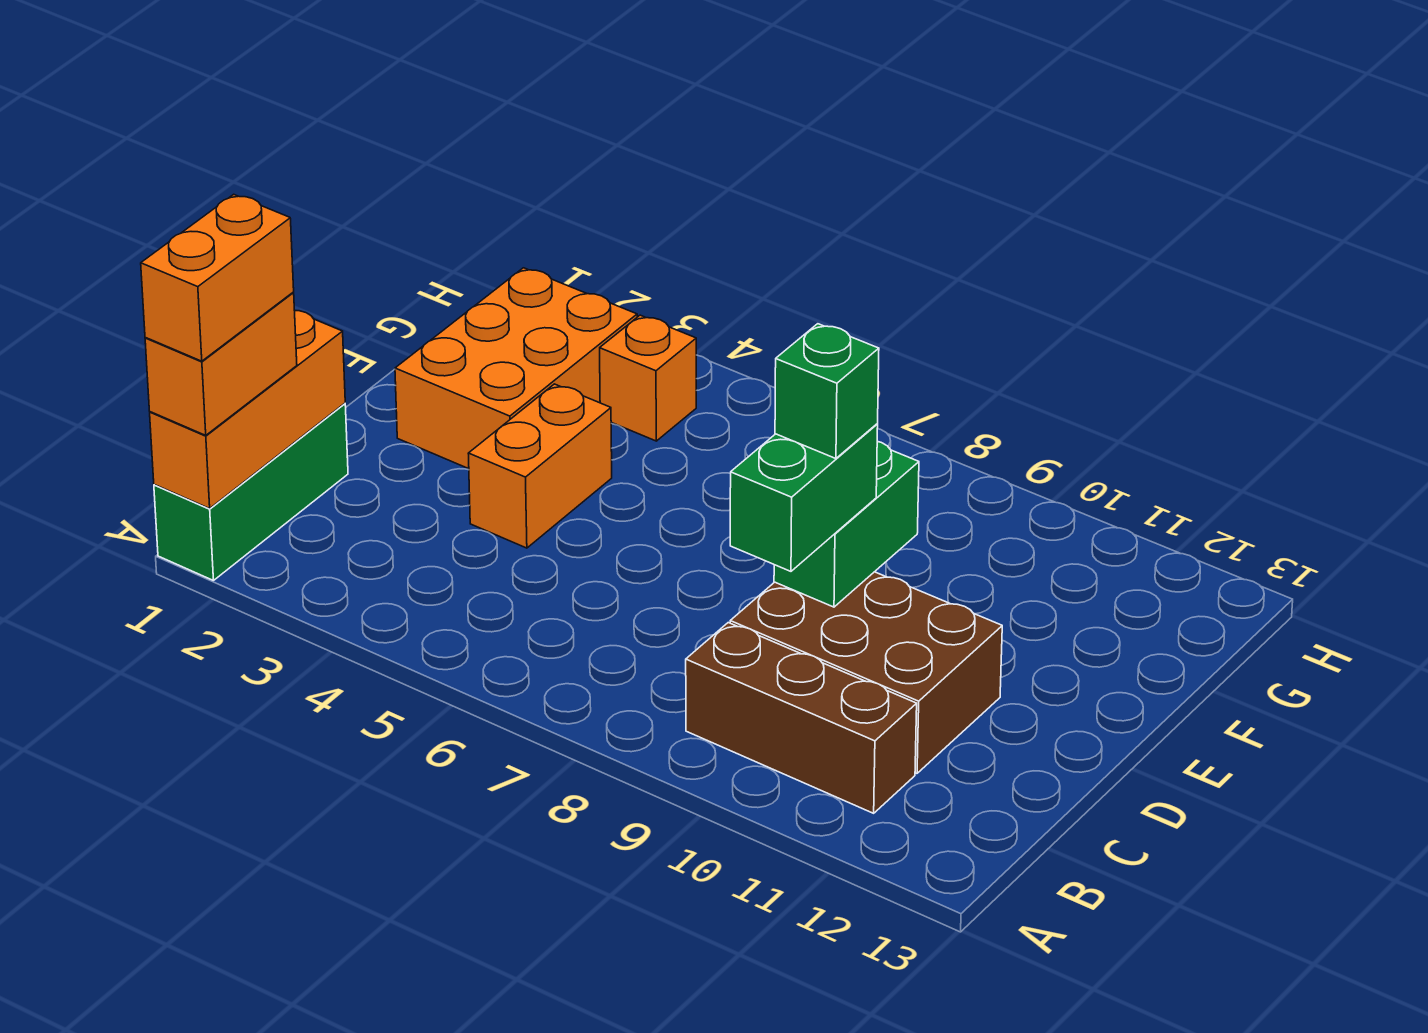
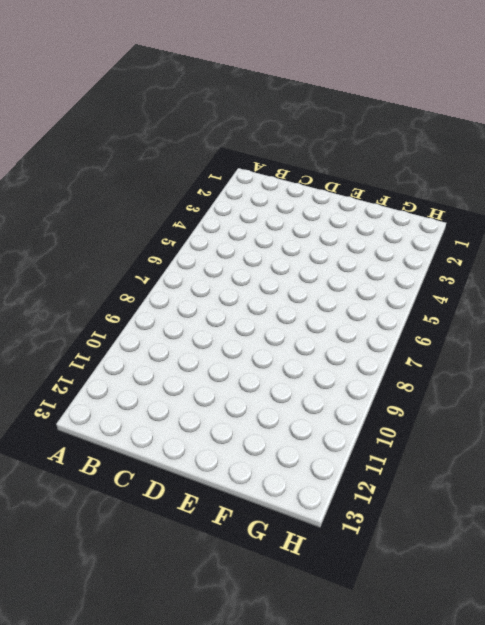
none -> green 1x3 brick [154,403,348,581]
none -> brown 1x3 brick [686,623,917,813]
none -> brown 2x3 brick [730,572,1002,773]

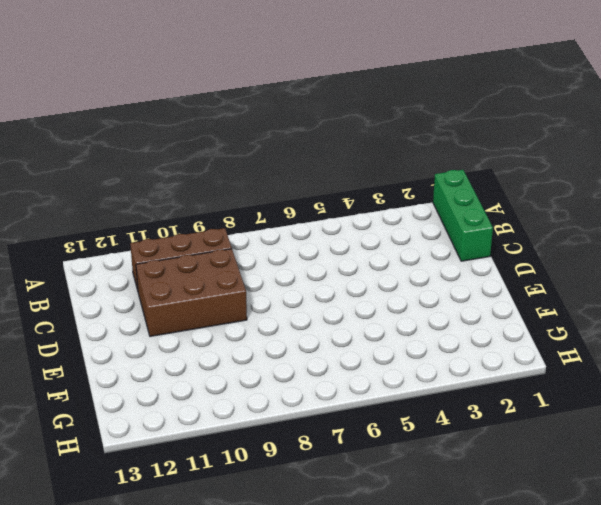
none -> orange 1x2 brick [468,384,612,548]
none -> orange 2x3 brick [395,268,637,469]
none -> orange 1x1 brick [600,315,696,441]

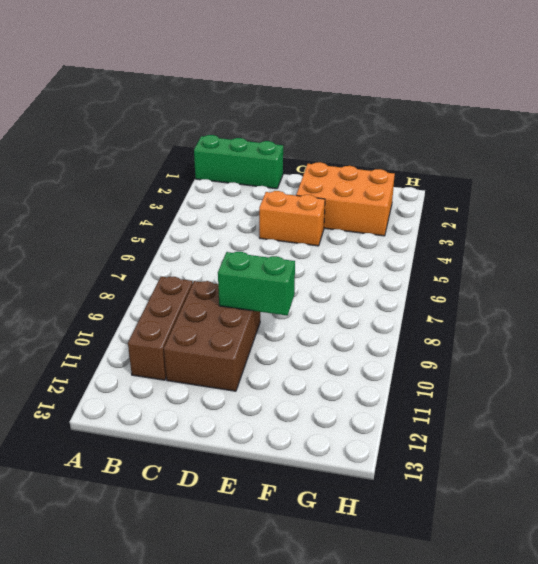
none -> orange 1x1 brick [600,315,696,441]
none -> orange 1x3 brick [150,311,345,508]
none -> orange 1x2 brick [145,293,297,435]

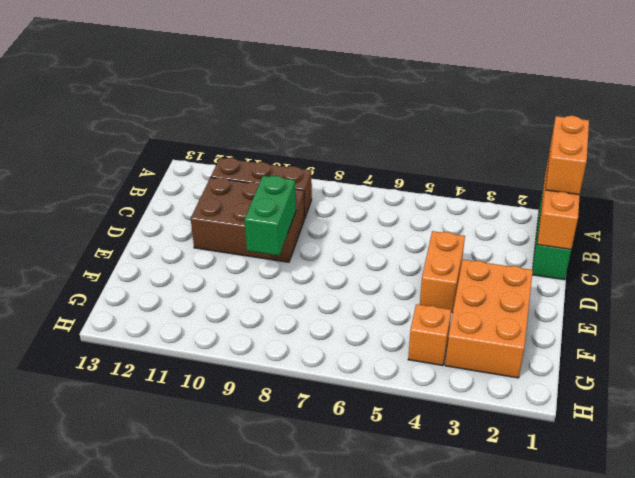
none -> green 1x2 brick [730,424,878,571]
none -> orange 1x2 brick [141,194,294,361]
none -> green 1x1 brick [775,324,879,459]

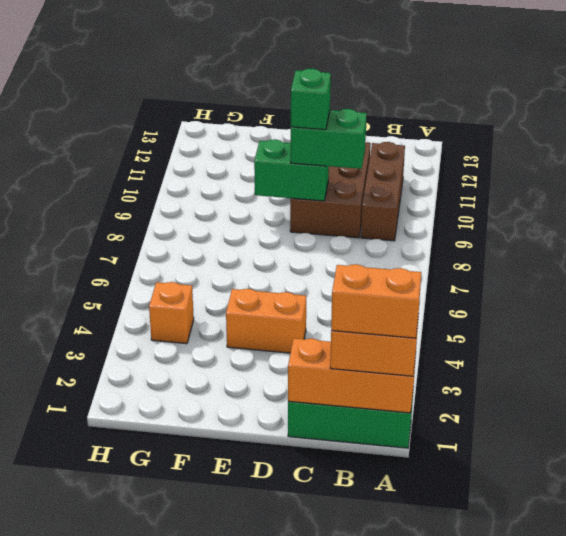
none -> orange 2x3 brick [395,268,637,469]

